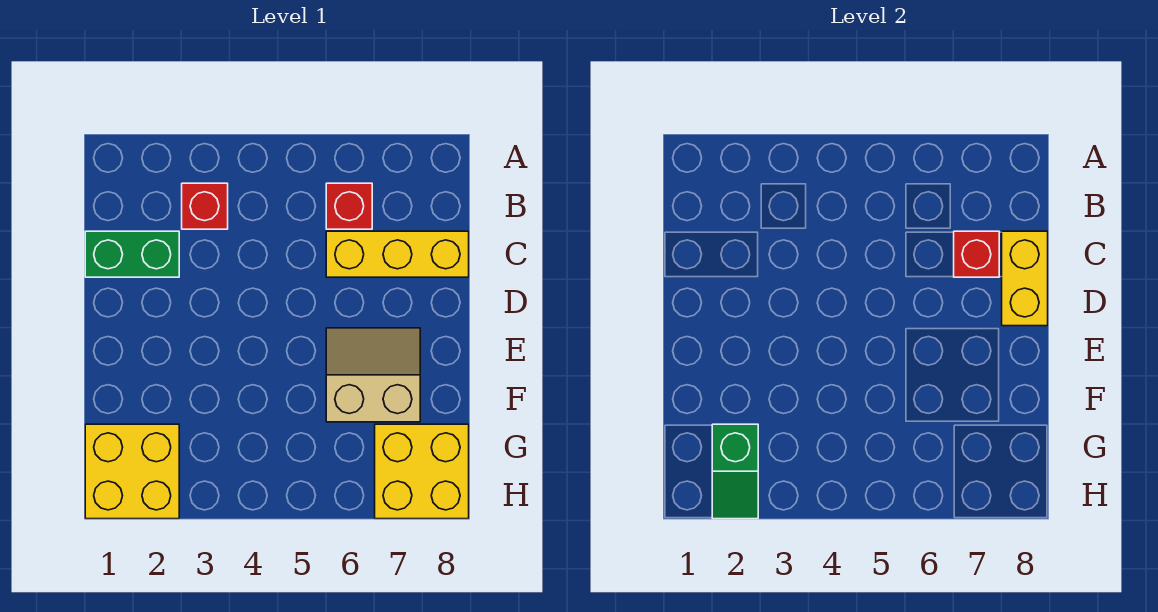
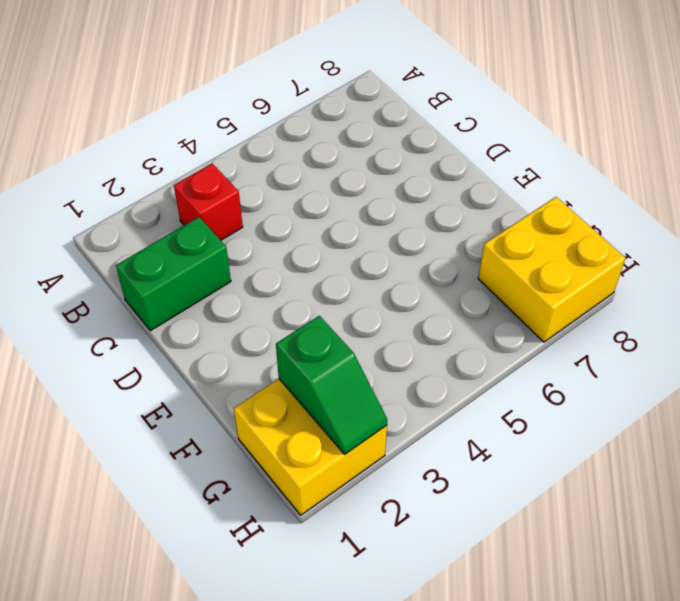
none -> red 1x1 brick [326,183,372,229]
none -> yellow 1x3 brick [326,231,469,277]

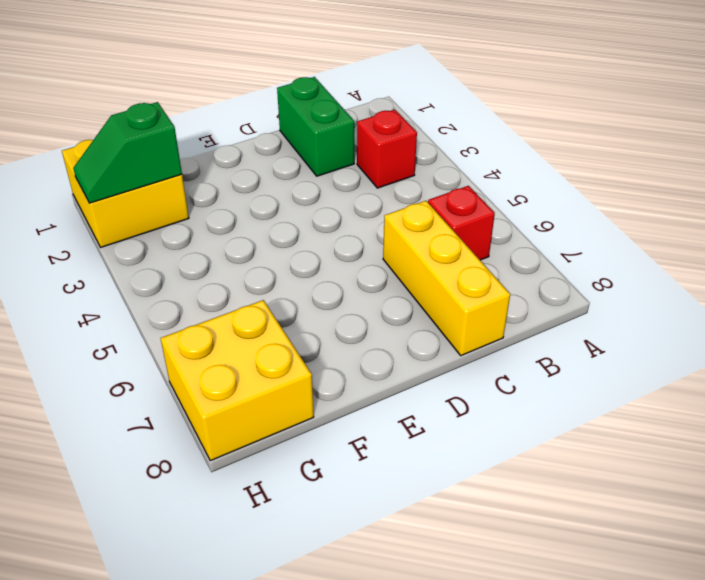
none -> tan 2x2 slope [326,328,420,422]
none -> red 1x1 brick [954,231,999,277]

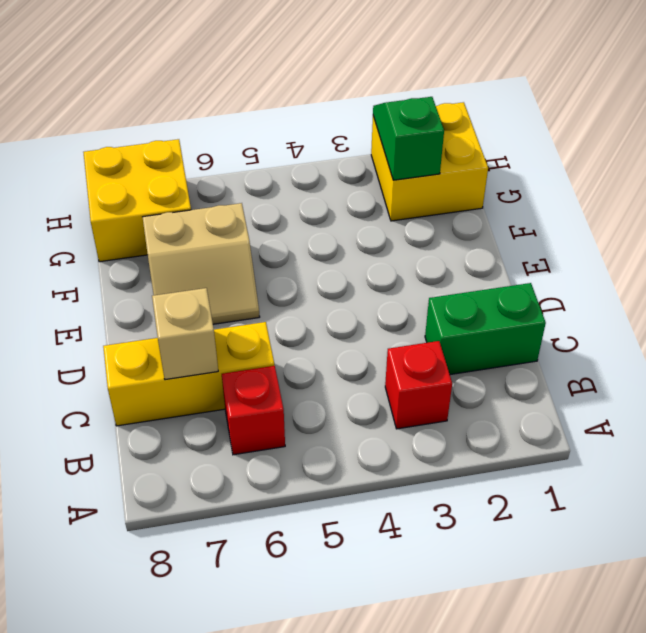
tan 1x1 brick [152,288,218,380] -> red 1x1 brick [954,231,999,277]
none -> yellow 1x2 brick [1002,231,1048,326]

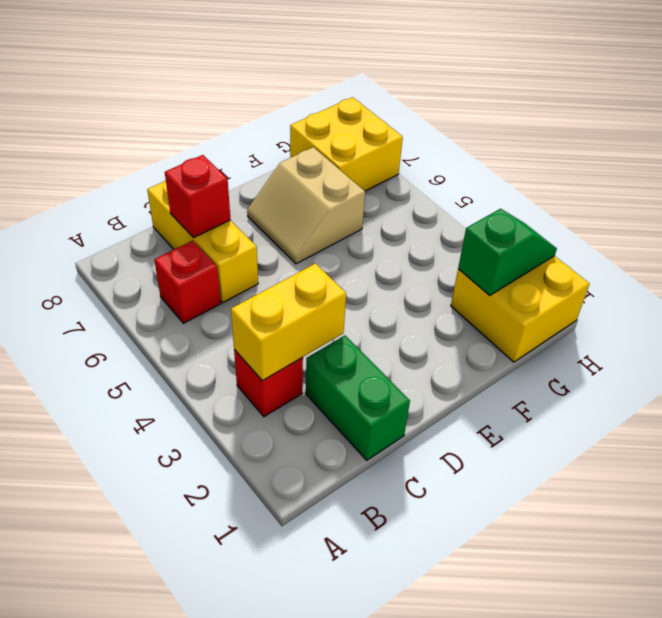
yellow 1x2 brick [231,264,346,380] -> yellow 1x2 brick moved to [1002,231,1048,326]

